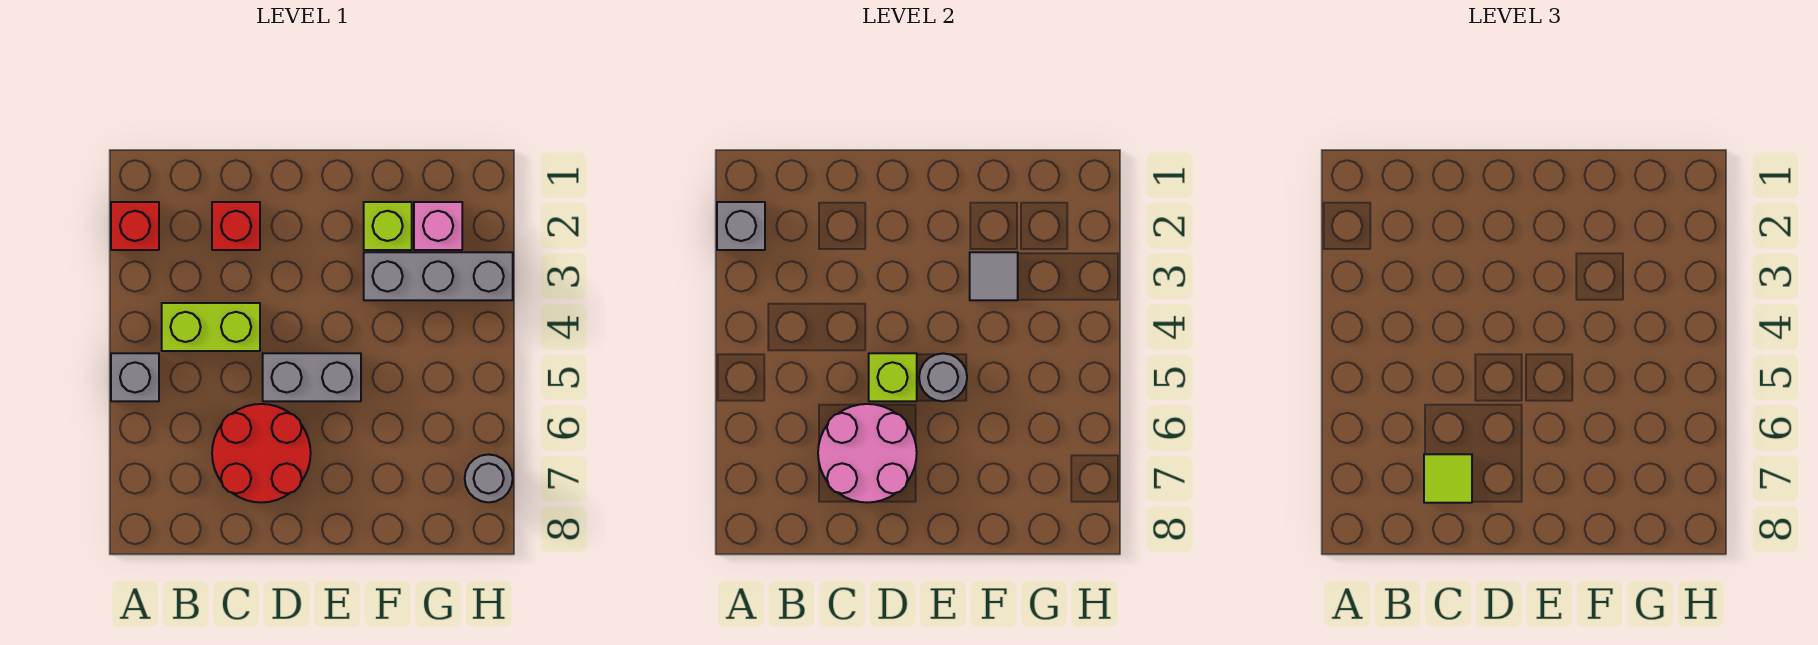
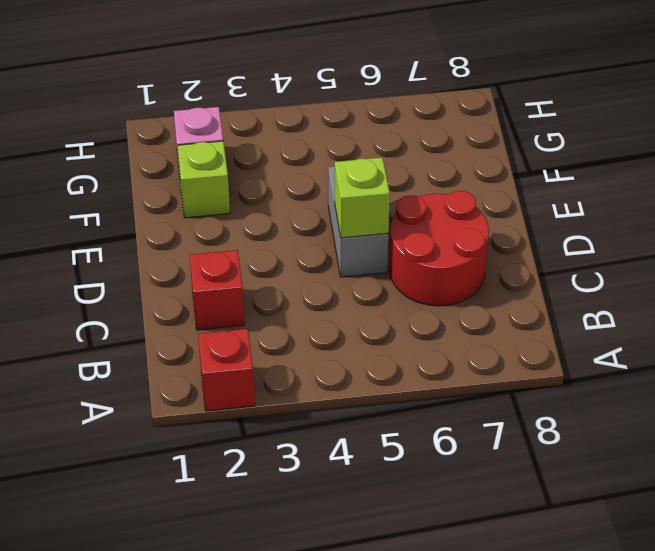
none -> grey 1x1 brick [111,353,159,401]
none -> lime 1x2 brick [162,303,260,351]
none -> grey 1x3 brick [364,252,513,300]

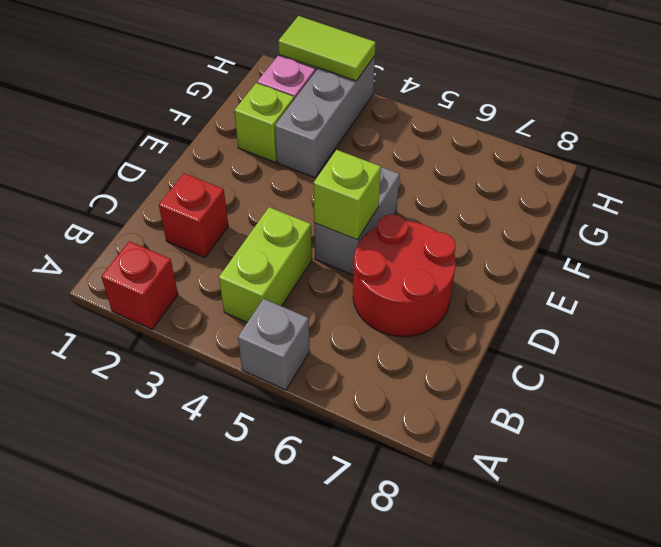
lime 1x2 tile [278,16,376,81] -> none
none -> grey 1x1 round brick [465,454,513,502]
none -> grey 1x1 brick [717,202,765,250]
none -> pink 2x2 round brick [818,404,917,503]

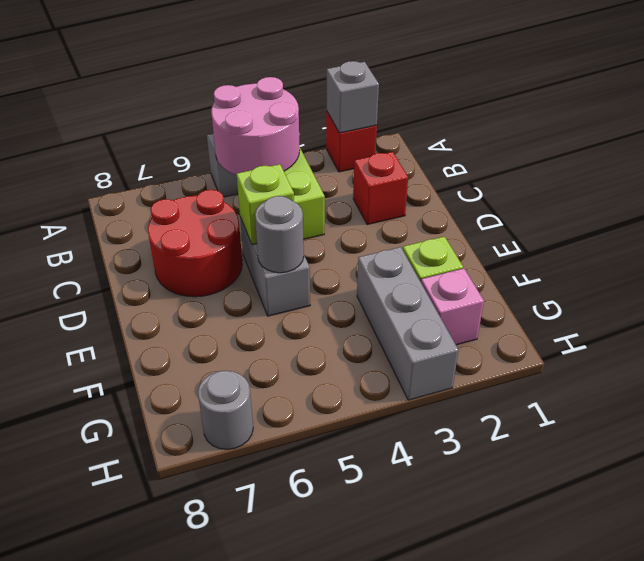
pink 2x2 round brick [211,77,300,175] -> pink 2x2 round brick moved to [818,404,917,503]
none -> grey 1x1 tile [970,252,1018,300]
none -> lime 1x1 tile [1424,454,1472,503]

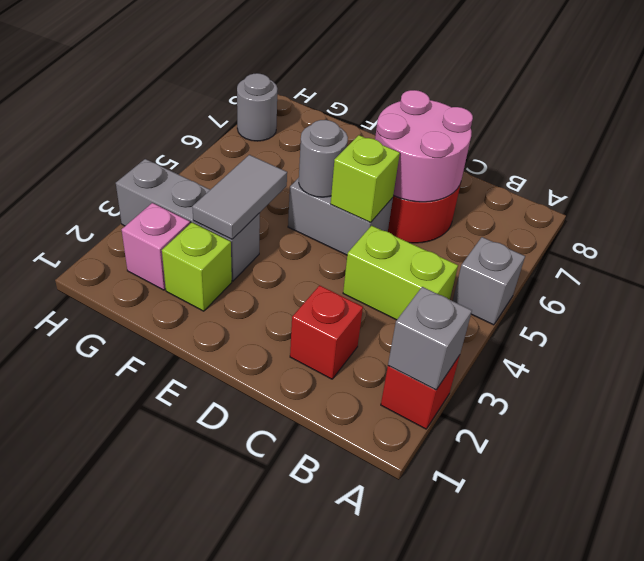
grey 1x2 tile [192,155,287,239] -> grey 1x1 tile [970,252,1018,300]
none -> lime 1x1 tile [1424,454,1472,503]

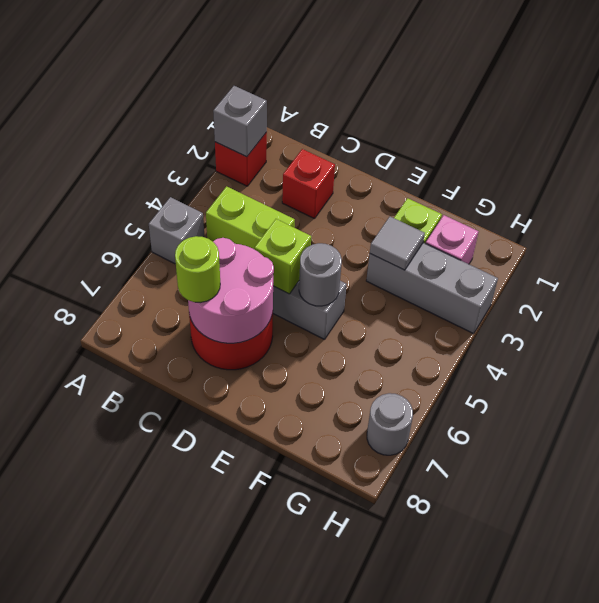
lime 1x1 round brick [175,236,220,303] -> lime 1x1 tile [1424,454,1472,503]

